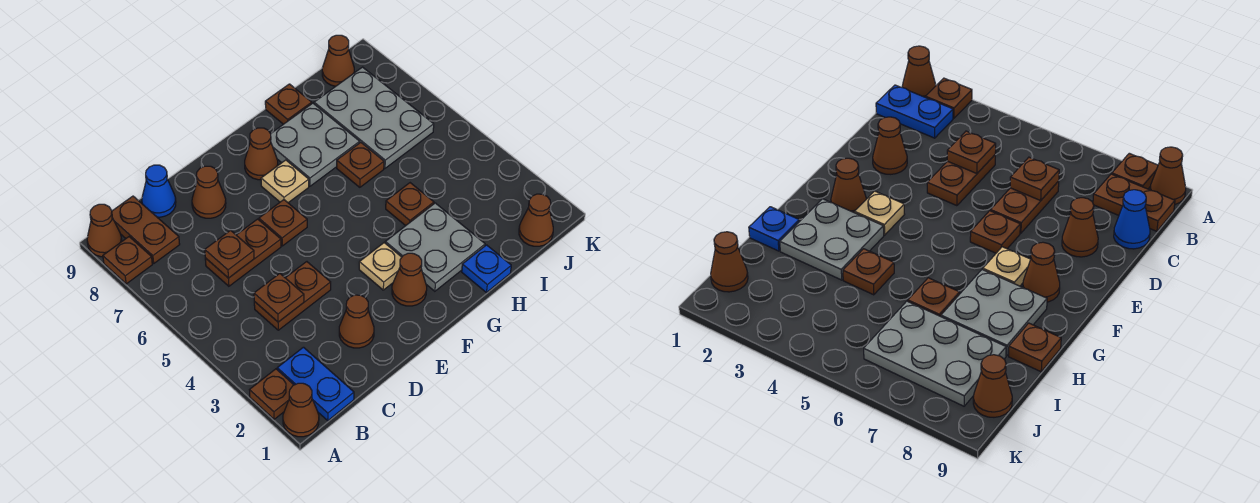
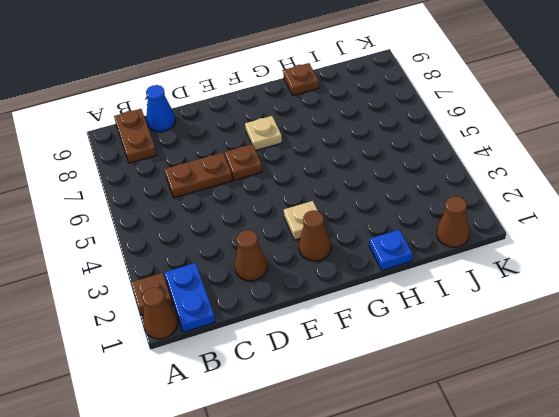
none -> brown 1x1 plate [103,237,152,284]
none -> brown 1x1 cone [87,204,122,257]
none -> brown 1x2 plate [254,262,331,330]

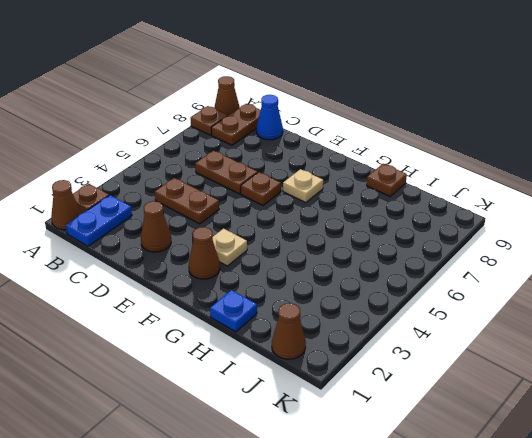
none -> brown 1x1 cone [192,166,226,218]
none -> brown 1x1 cone [245,128,278,180]
none -> grey 2x2 plate [385,203,485,291]

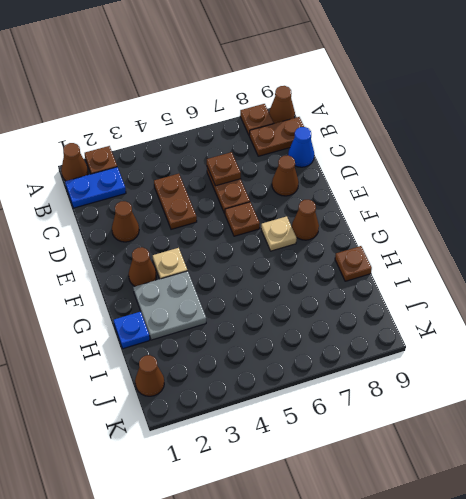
none -> grey 2x2 plate [271,103,360,186]
none -> brown 1x1 plate [386,183,434,226]
none -> brown 1x1 plate [337,142,384,187]

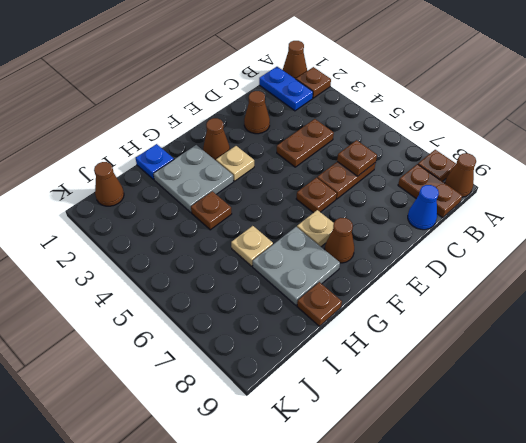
tan 1x1 plate [231,226,273,266] -> brown 1x1 plate [337,142,384,187]
none -> brown 1x1 cone [192,166,226,218]
none -> grey 2x3 plate [314,67,434,168]
none -> brown 1x1 cone [322,35,354,86]

